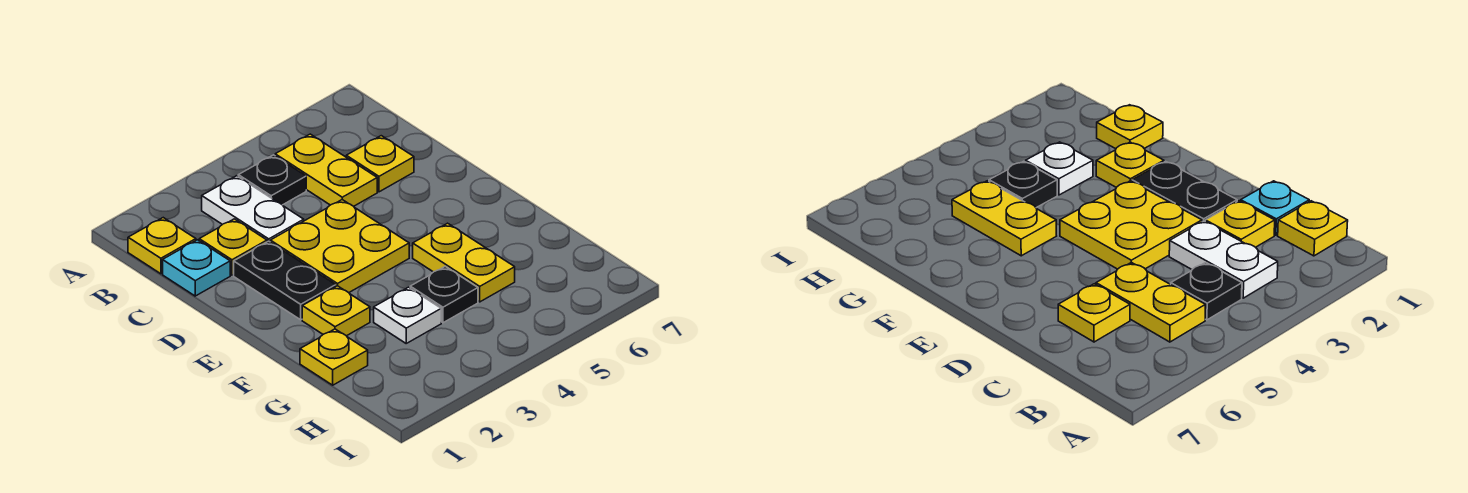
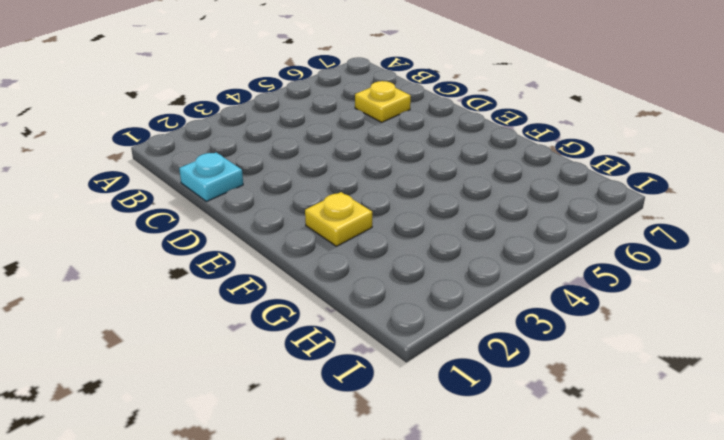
none -> yellow 1x1 plate [128,218,196,274]
none -> white 1x2 plate [202,176,304,242]
none -> black 1x1 plate [238,155,306,205]

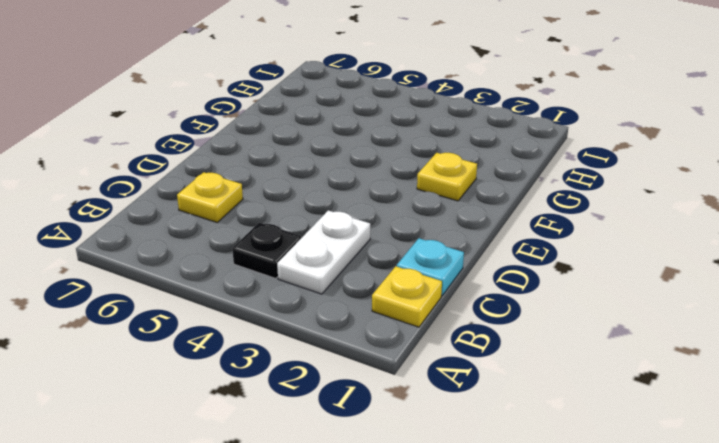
none -> yellow 1x2 plate [275,134,377,206]
none -> yellow 1x1 plate [199,219,267,275]
none -> black 1x2 plate [234,241,336,320]

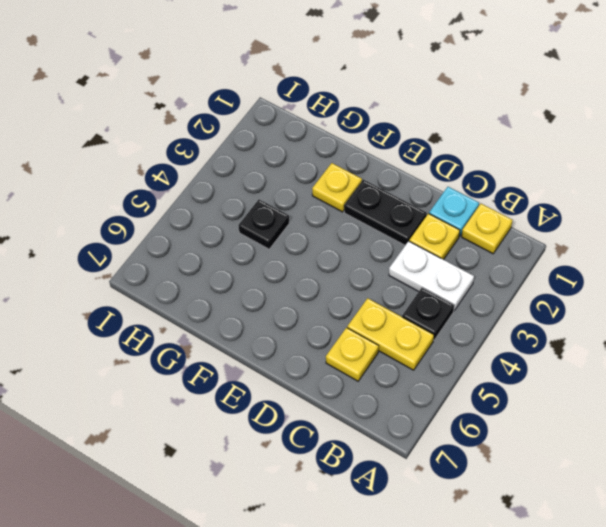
none -> yellow 2x2 plate [270,200,409,293]
none -> yellow 1x2 plate [413,223,515,302]
none -> yellow 1x1 plate [300,329,368,385]

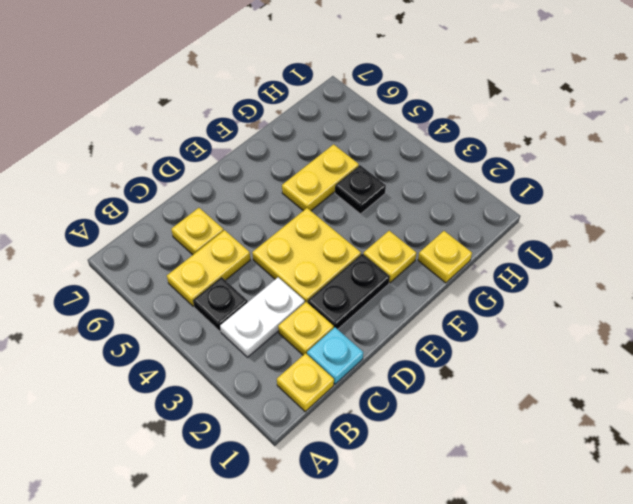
none -> white 1x1 plate [374,287,441,343]

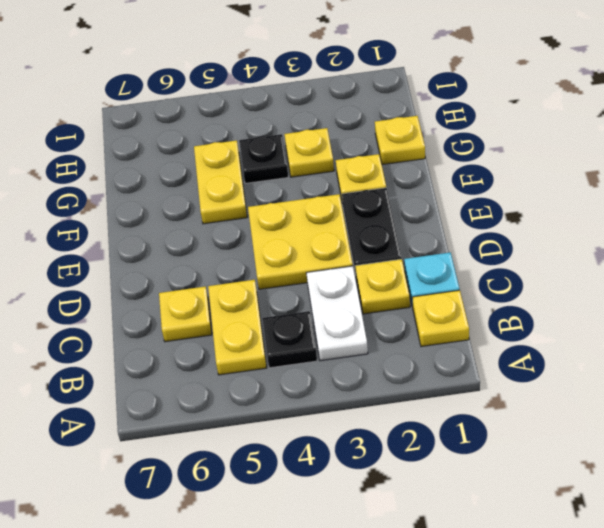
yellow 1x1 plate [284,128,334,177] -> white 1x1 plate [374,287,441,343]

